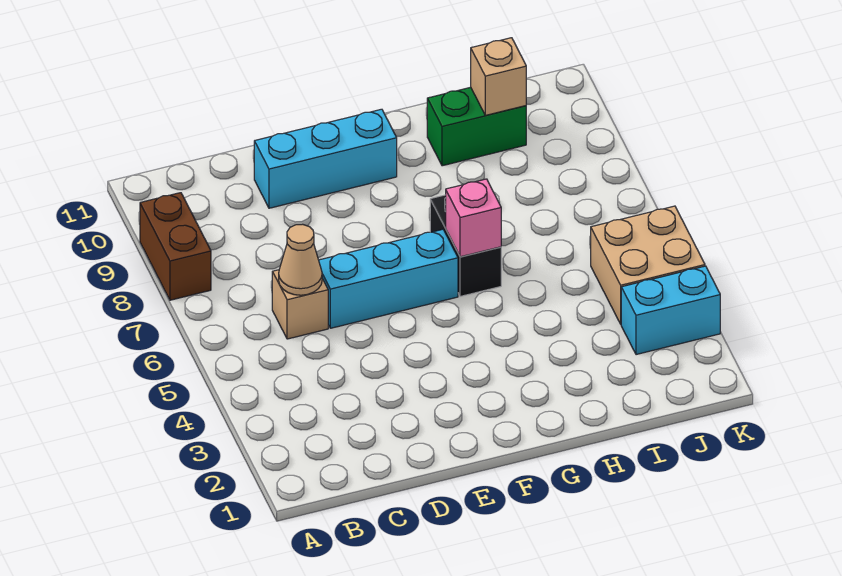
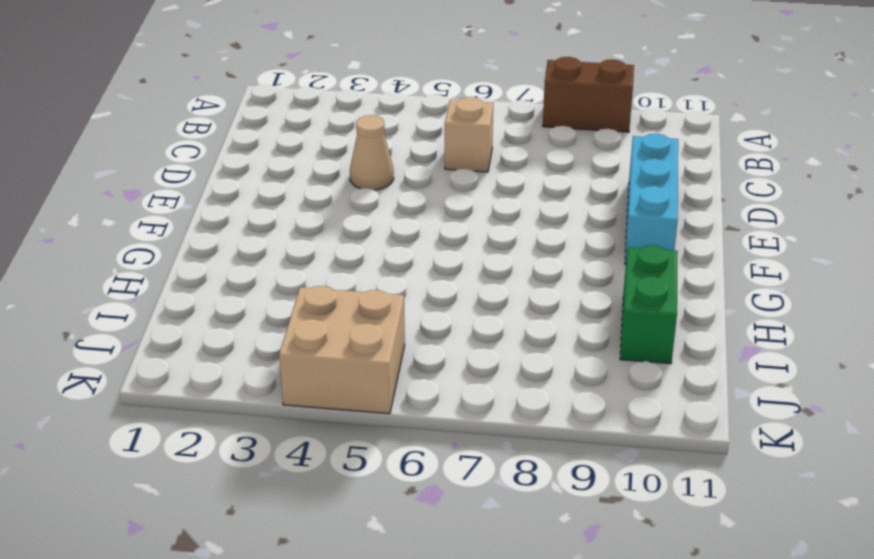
tan 1x1 cone [350,115,394,190] -> tan 1x1 cone moved to [279,224,322,295]
none -> cyan 1x3 brick [319,229,458,328]
none -> black 1x2 brick [430,195,501,296]

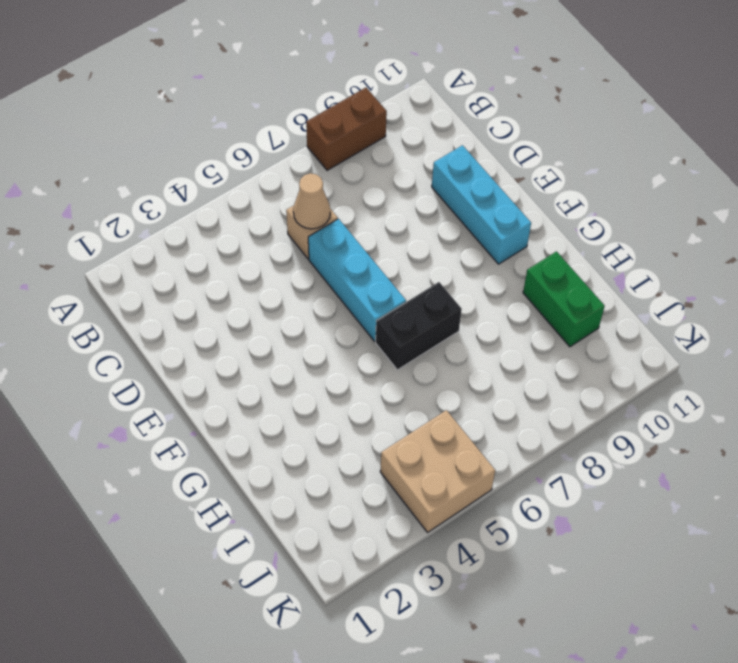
none -> cyan 1x2 brick [621,266,720,355]
none -> pink 1x1 brick [446,179,501,257]

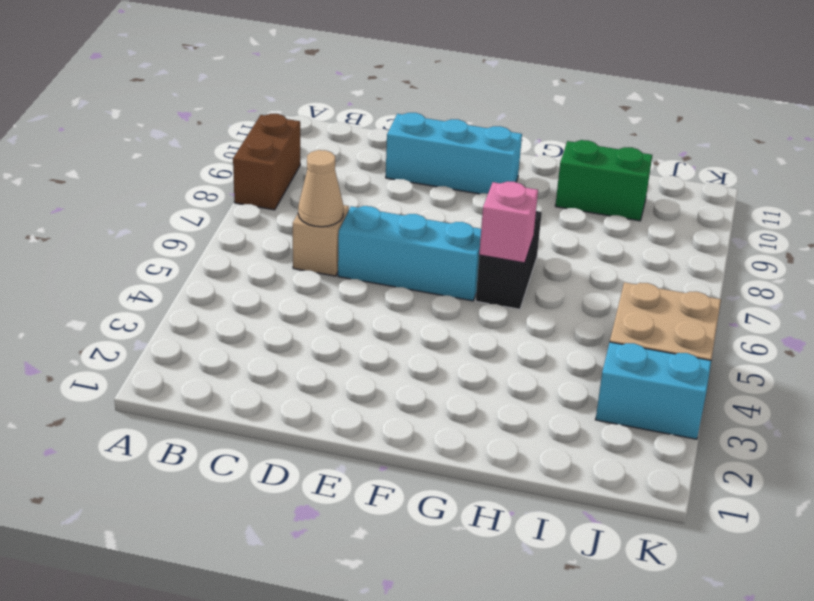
none -> tan 1x1 brick [471,38,526,115]

